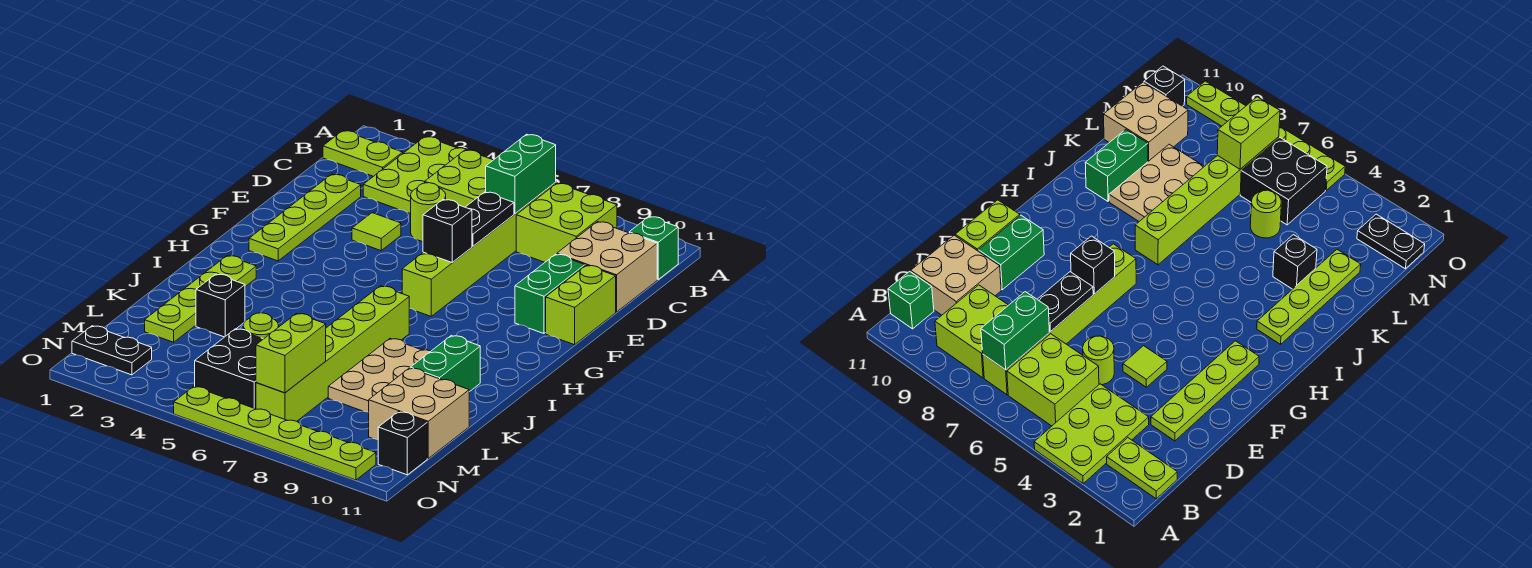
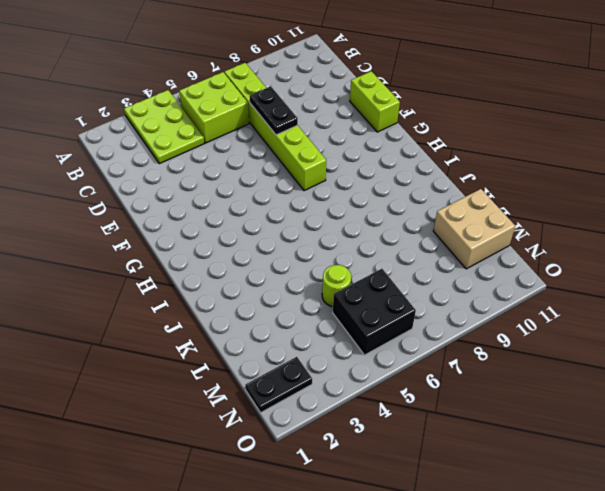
none -> lime 1x2 plate [323,131,403,176]
none -> lime 2x2 brick [516,183,617,262]
none -> green 1x1 brick [629,216,678,279]

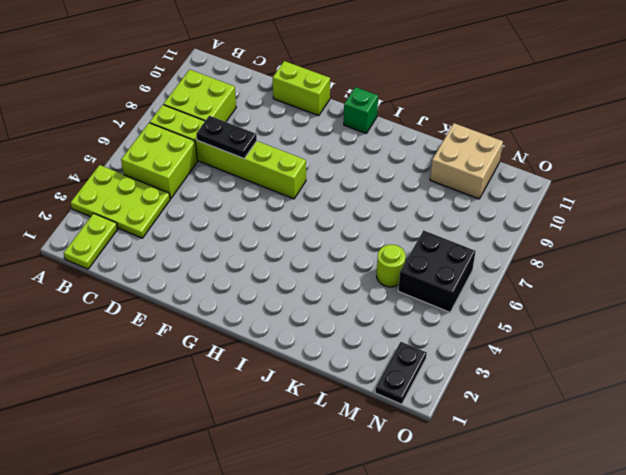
green 1x1 brick [344,87,378,133] -> green 1x1 brick moved to [629,216,678,279]
none -> tan 2x2 brick [557,222,657,312]
none -> lime 1x4 plate [249,174,361,261]
none -> lime 1x1 round brick [411,183,446,241]

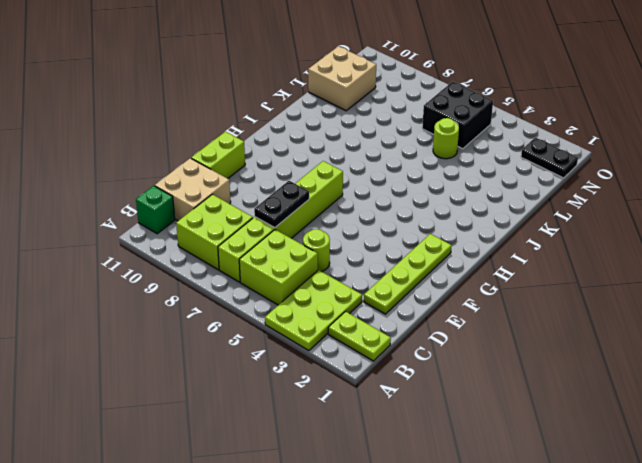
none -> lime 1x1 tile [352,213,401,251]
none -> green 1x2 brick [515,254,585,333]
none -> lime 1x4 plate [145,256,256,342]

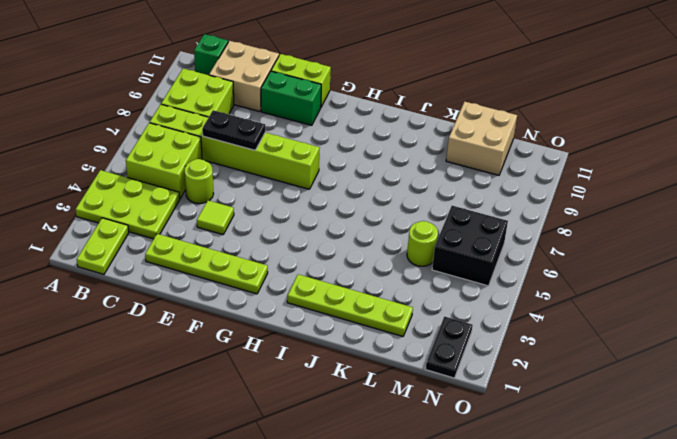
none -> lime 1x6 brick [256,286,409,421]
none -> tan 2x3 plate [328,339,431,412]
none -> green 1x2 brick [410,336,480,392]

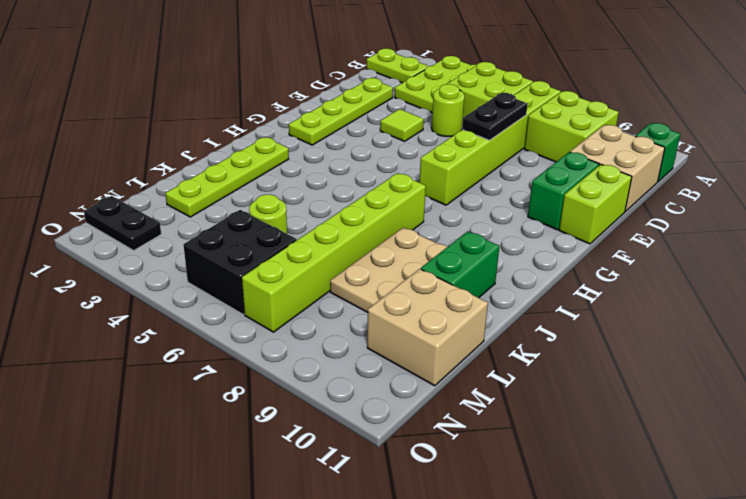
none -> black 1x1 brick [196,274,245,337]
none -> black 1x1 brick [378,412,427,475]
none -> lime 1x6 plate [174,386,376,480]

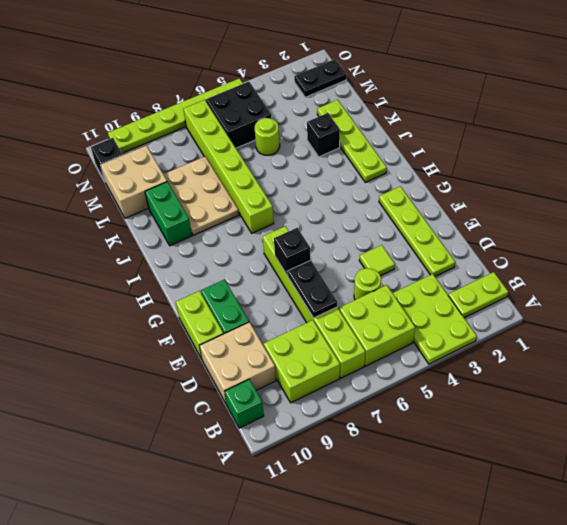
none -> green 1x2 brick [486,134,556,214]
none -> lime 1x2 brick [256,313,326,393]

